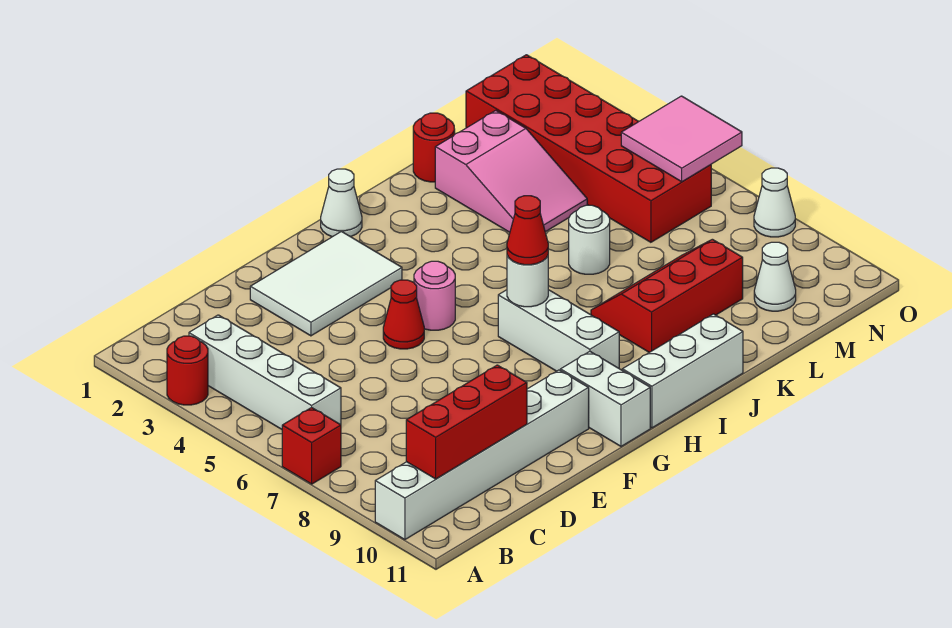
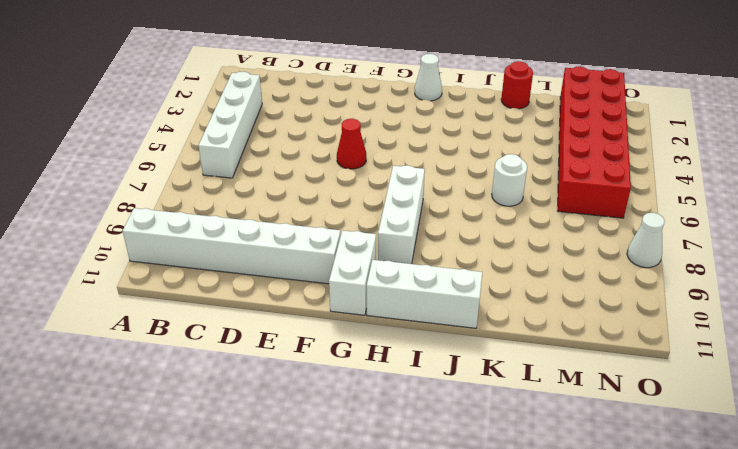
none -> red 1x1 round brick [167,336,208,405]
none -> red 1x1 brick [282,407,341,484]
none -> white 2x3 tile [250,232,402,336]

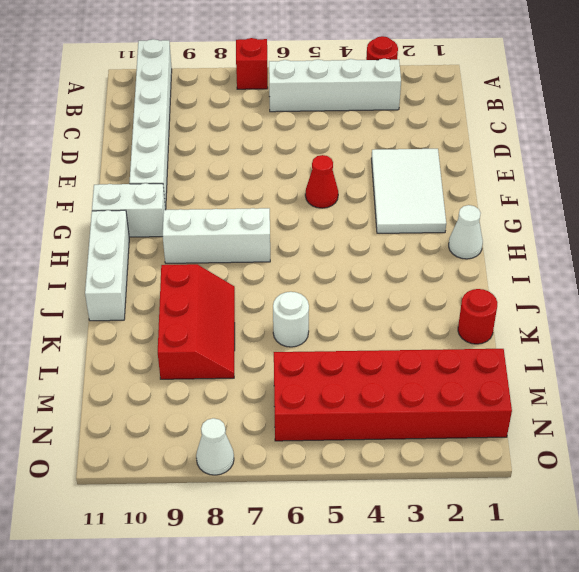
none -> pink 1x1 round brick [414,261,455,330]
none -> pink 2x3 slope [435,110,587,232]
none -> white 1x1 cone [754,242,796,311]

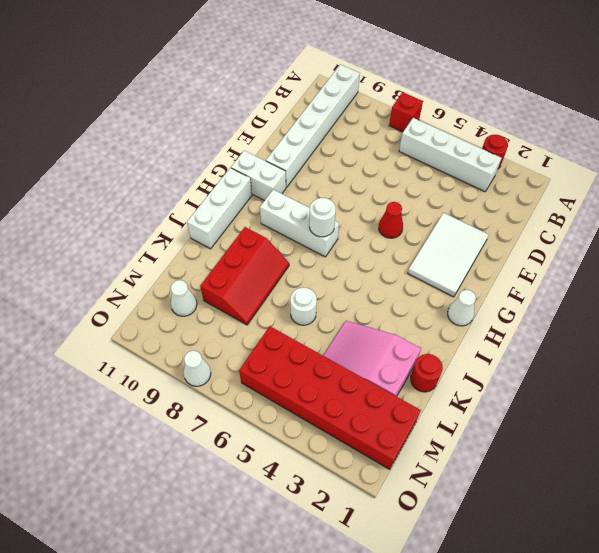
none -> pink 1x1 round brick [414,261,455,330]
none -> red 1x3 brick [406,365,527,479]
none -> pink 2x2 tile [621,96,742,182]

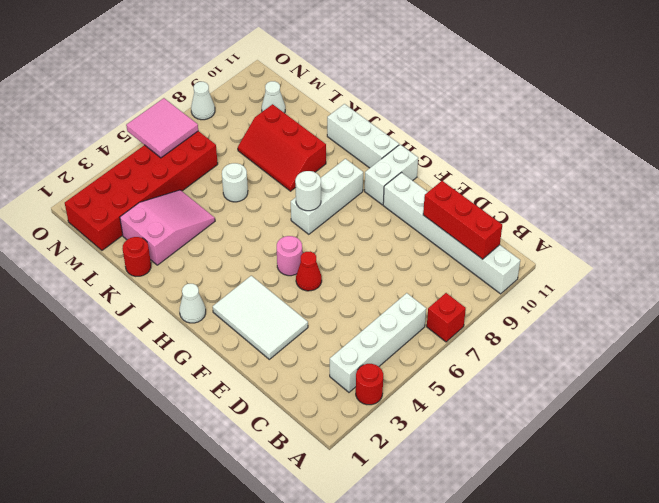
none -> red 1x1 cone [507,196,548,265]

